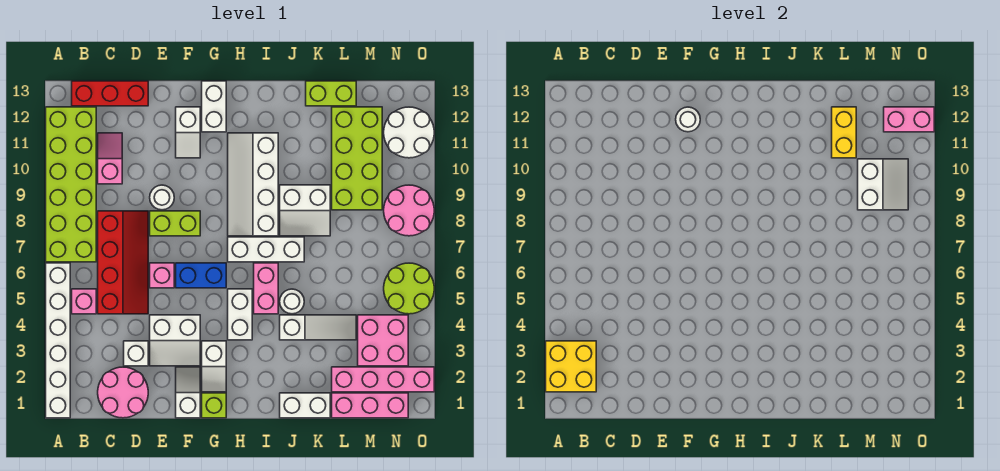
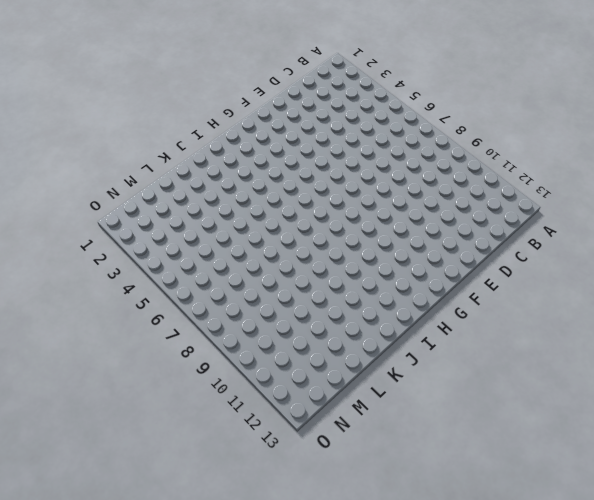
none -> white 1x6 brick [46,263,70,418]
none -> lime 2x6 brick [46,107,96,262]
none -> pink 1x1 brick [72,289,96,314]
none -> red 1x3 brick [72,81,148,106]

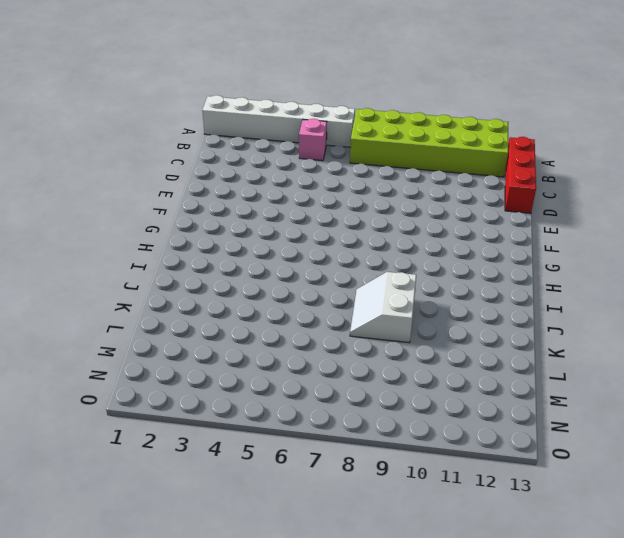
none -> pink 2x2 round brick [98,367,148,418]
none -> red 2x4 slope [98,211,148,314]
none -> pink 1x2 slope [98,133,122,184]
none -> white 1x1 brick [124,341,148,366]

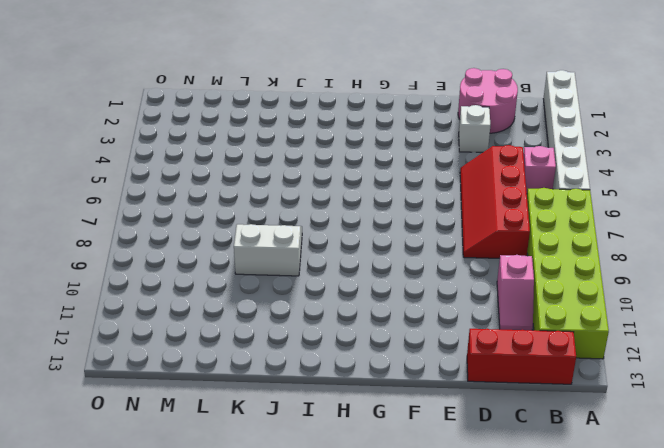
none -> white 2x2 slope [150,315,200,366]
none -> pink 1x1 brick [150,263,174,288]
none -> lime 1x2 brick [150,211,200,236]
none -> white 1x1 round brick [150,185,174,210]

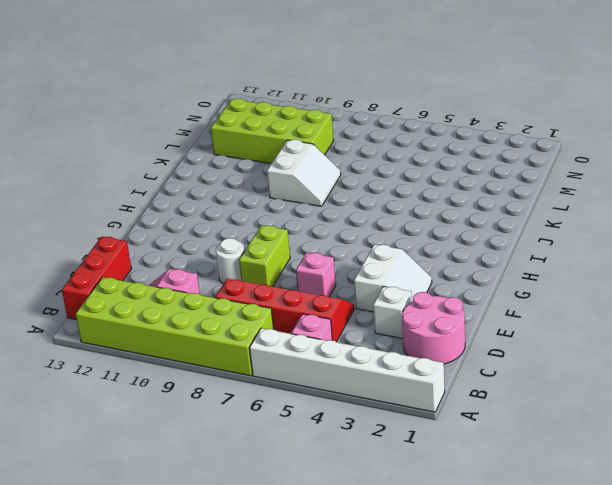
none -> white 1x2 slope [176,367,200,418]
none -> blue 1x2 brick [176,263,226,288]
none -> white 1x2 slope [176,107,200,158]
none -> lime 1x1 brick [202,393,226,418]

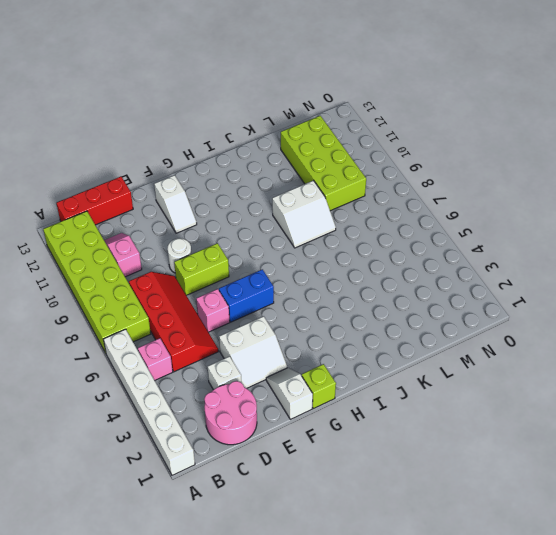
none -> white 1x2 slope [202,341,226,392]
none -> white 1x2 brick [202,81,226,132]
none -> white 1x2 brick [228,289,252,340]
none -> white 1x3 brick [228,237,304,262]

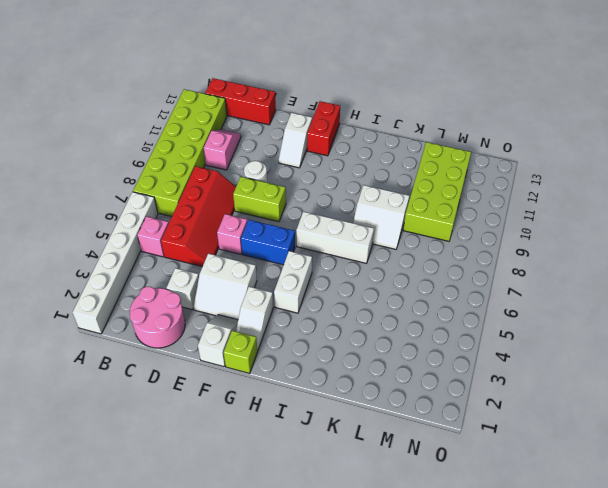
red 1x2 brick [307,101,340,156] -> white 1x2 brick [202,81,226,132]
none -> white 2x4 slope [228,133,278,236]
none -> pink 1x2 brick [254,263,278,314]
none -> white 1x2 brick [280,393,330,418]
none -> white 1x3 slope [280,315,356,340]

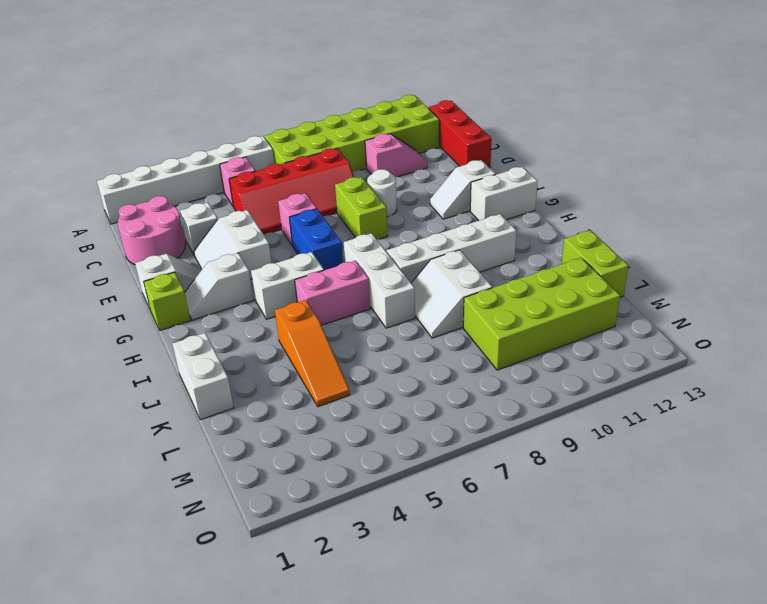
orange 1x3 slope [275,300,350,407] -> white 1x3 slope [280,315,356,340]
none -> white 1x1 round brick [280,289,304,314]
none -> pink 1x3 brick [332,393,408,418]
none -> pink 1x4 brick [332,367,434,392]
none -> pink 2x2 brick [358,315,408,366]

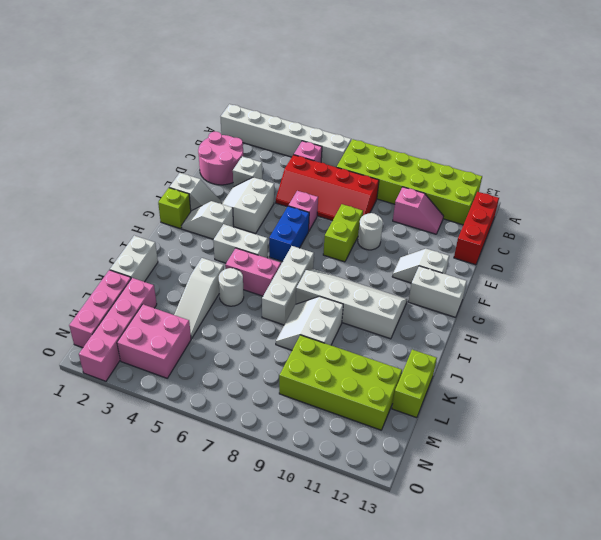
none -> lime 2x2 round brick [384,263,434,314]
none -> pink 2x2 round brick [384,185,434,236]
none -> white 2x2 round brick [384,107,434,158]
none -> yellow 2x2 brick [546,341,596,392]

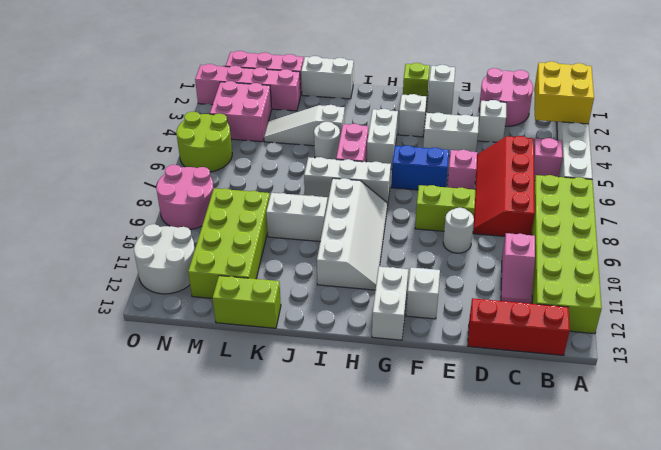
none -> white 1x1 round brick [676,107,700,132]
none -> yellow 1x2 brick [832,107,856,158]
none -> white 2x2 slope [858,159,908,210]
none -> pink 1x2 brick [884,107,934,132]

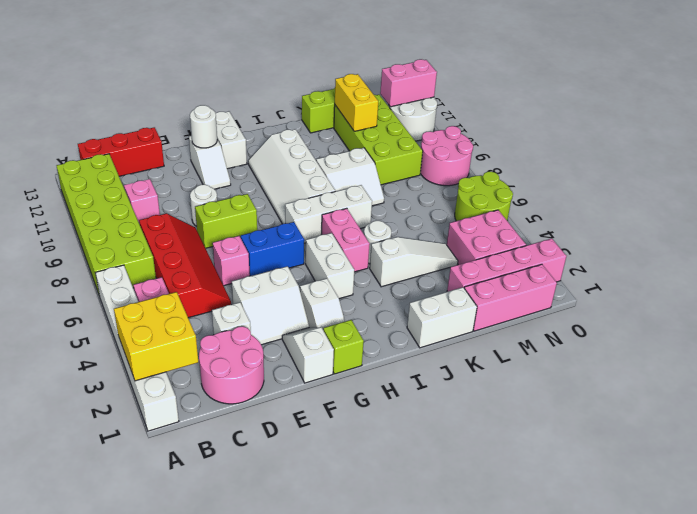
none -> white 2x2 slope [858,159,908,210]

